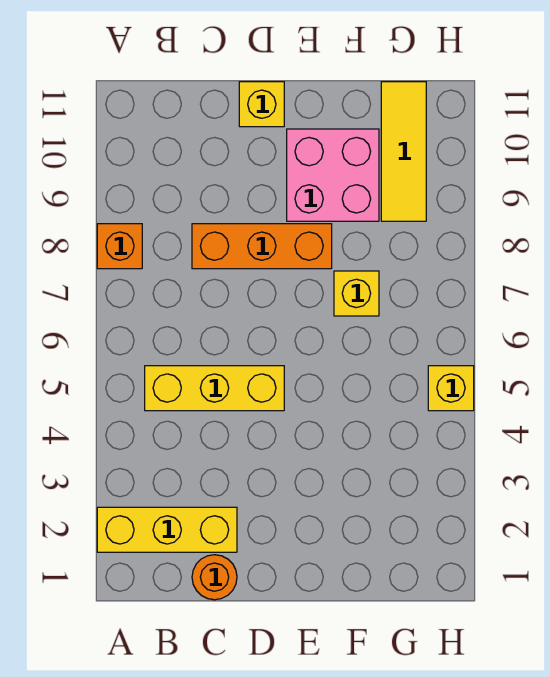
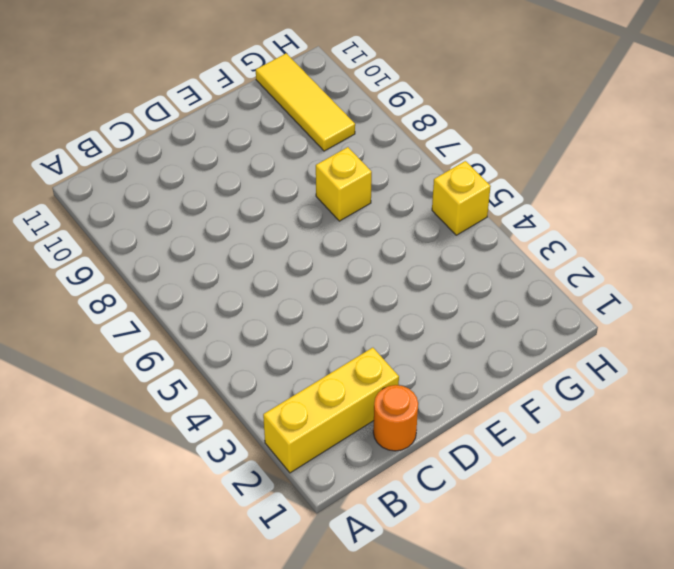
none -> orange 1x1 brick [97,224,142,269]
none -> yellow 1x3 brick [145,366,284,411]

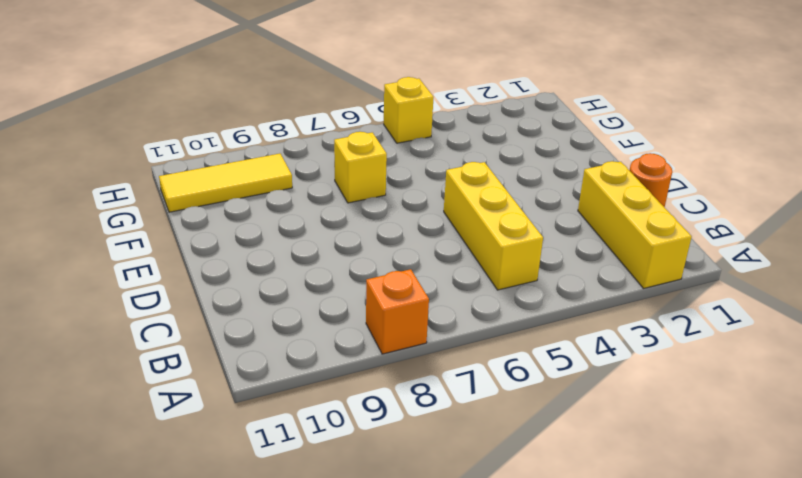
none -> orange 1x3 brick [192,224,332,269]
none -> yellow 1x1 brick [239,82,284,127]

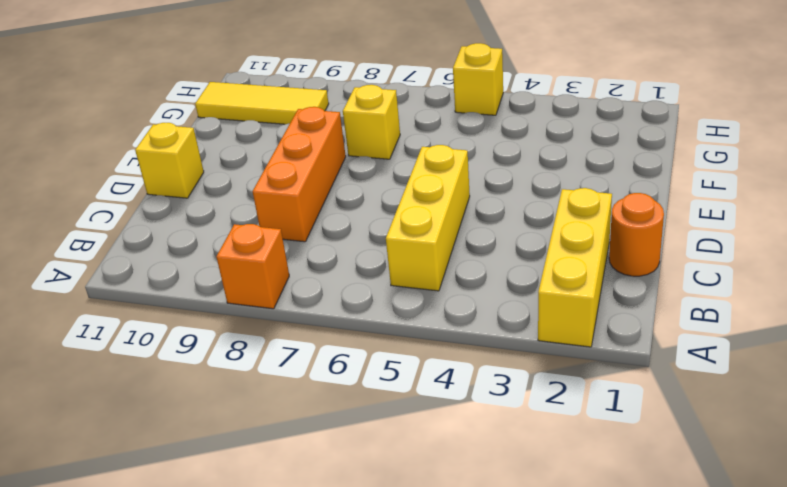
none -> pink 2x2 brick [287,129,379,221]

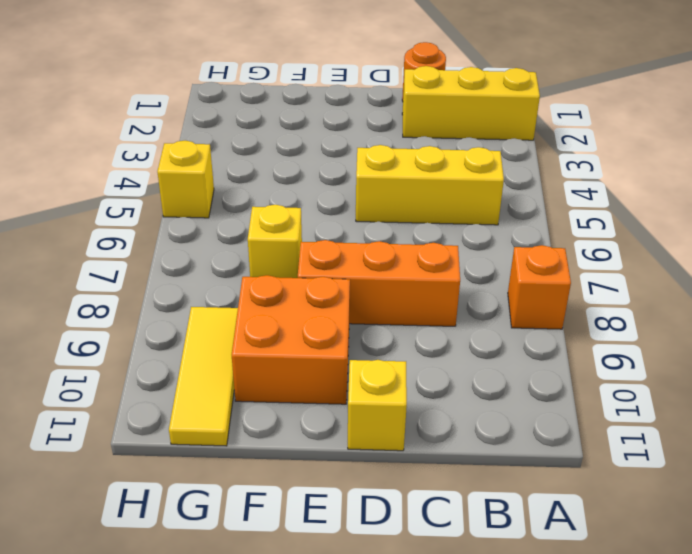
orange 2x2 brick [232,275,350,404] -> pink 2x2 brick [287,129,379,221]

